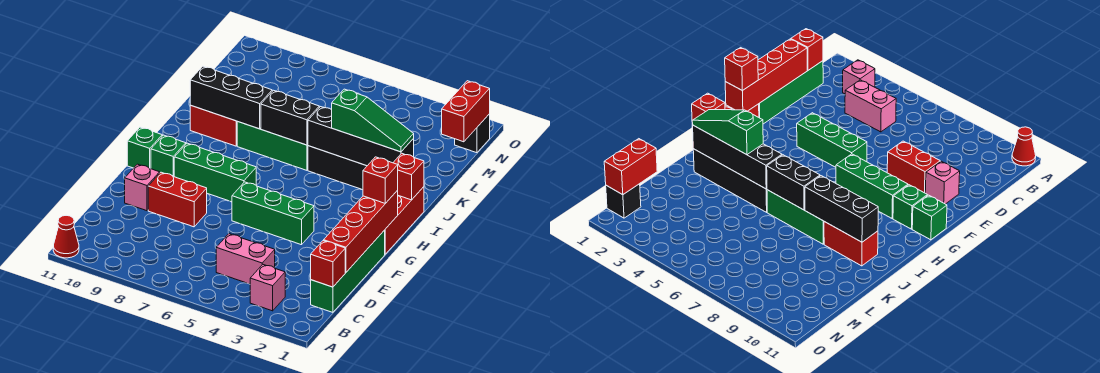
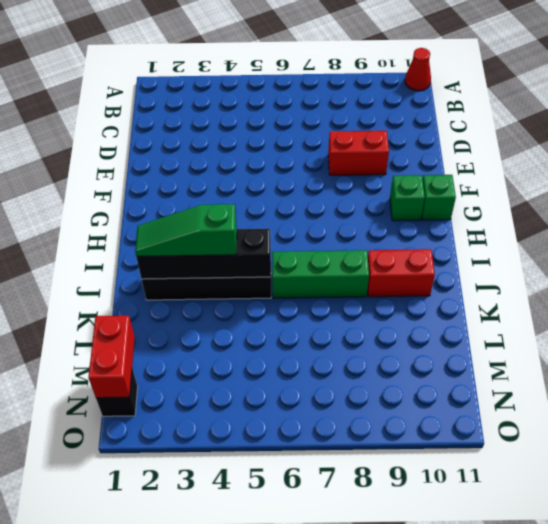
none -> pink 1x1 brick [250,265,285,311]
none -> green 1x4 brick [311,230,385,312]
none -> pink 1x2 brick [216,234,275,284]

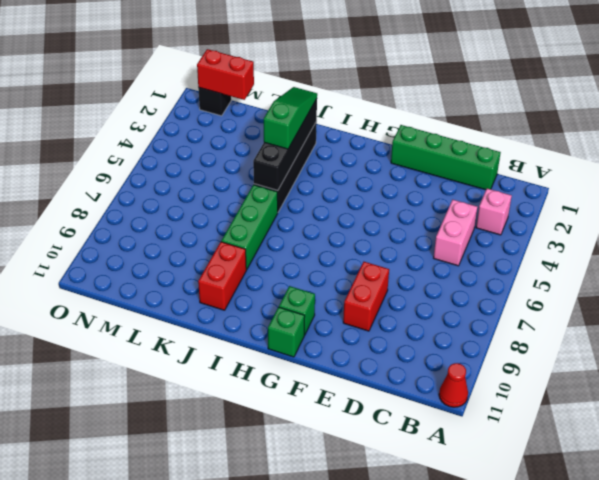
none -> pink 1x1 brick [125,164,160,211]
none -> green 1x3 brick [232,182,314,245]
none -> red 1x3 brick [385,187,424,254]

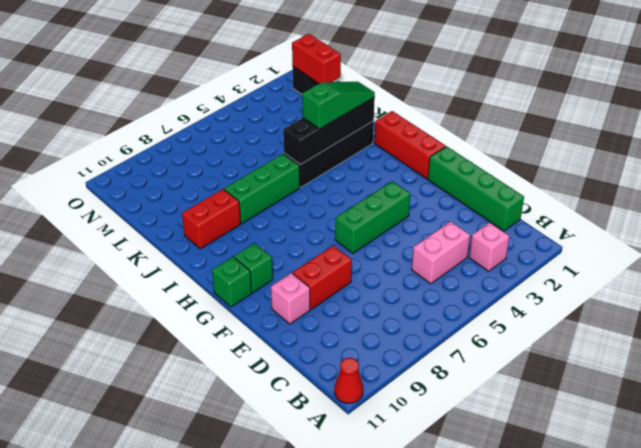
none -> green 1x3 brick [174,143,256,202]
none -> red 1x1 brick [311,240,345,287]
none -> red 1x4 brick [324,190,398,272]

